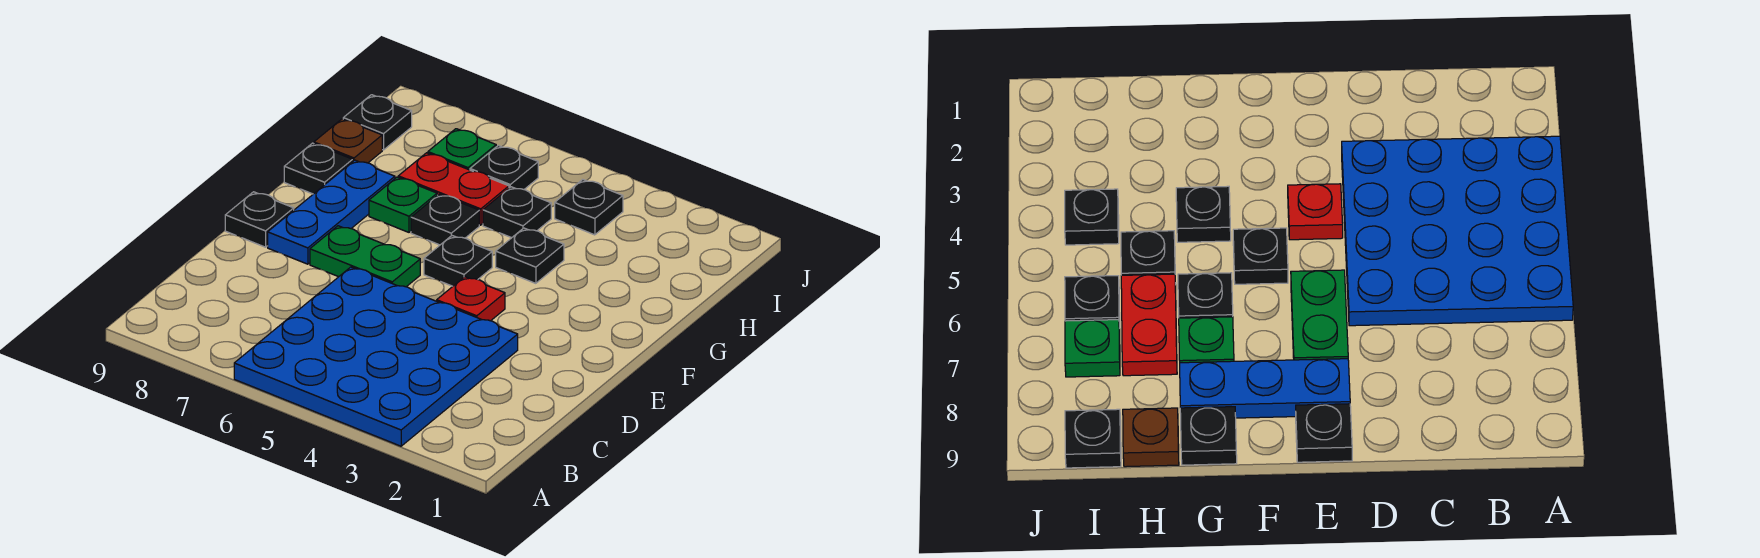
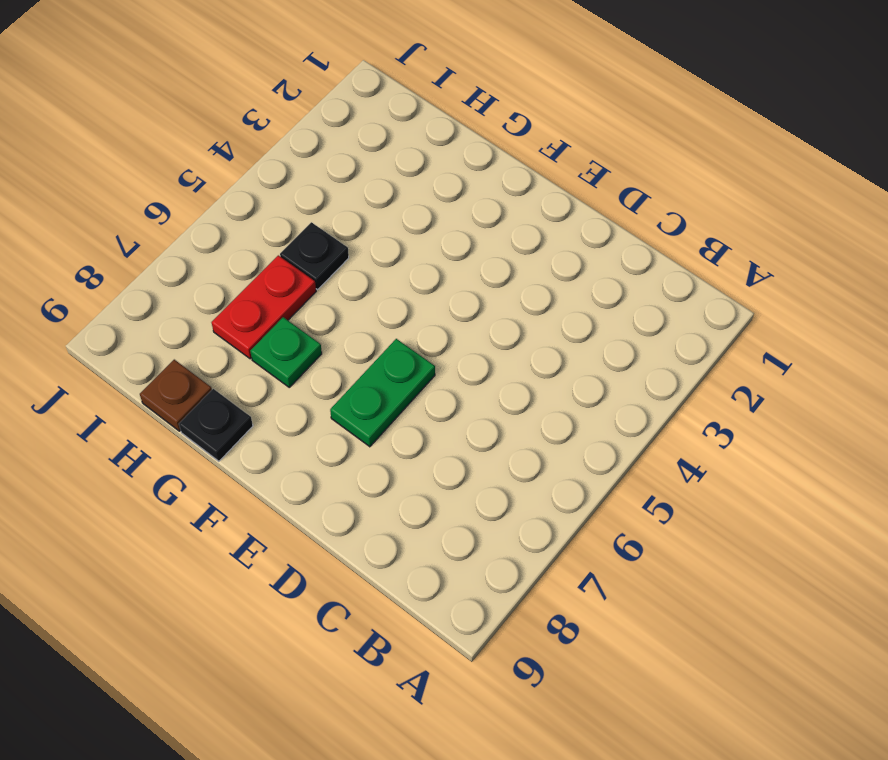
none -> blue 4x4 plate [234,267,518,446]
none -> red 1x1 plate [437,277,505,321]
none -> blue 1x3 plate [268,160,395,264]

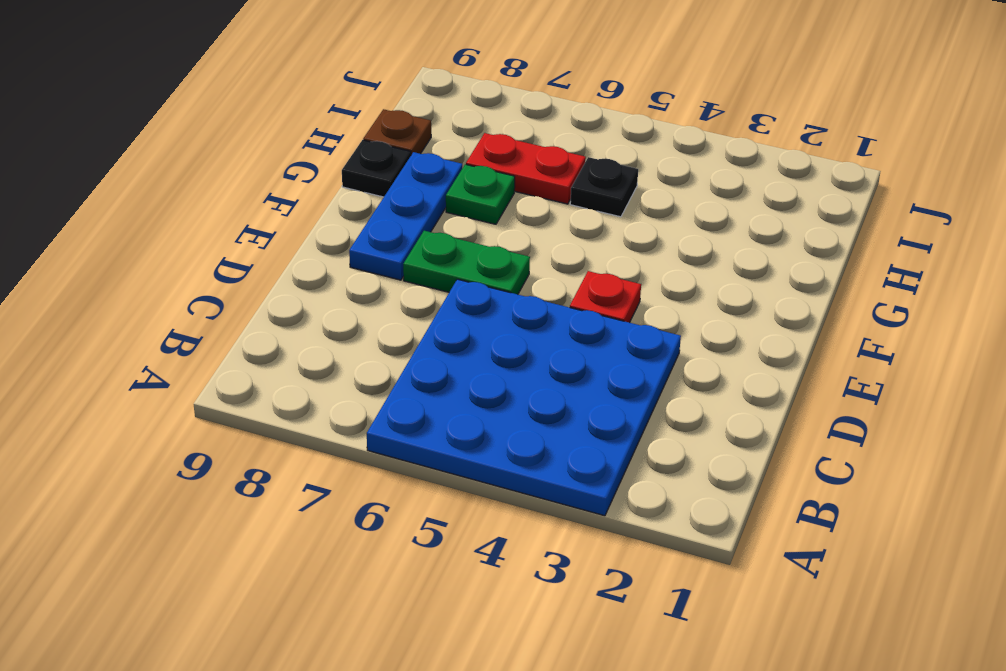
none -> black 1x1 plate [225,192,294,247]
none -> black 1x1 plate [424,236,492,286]
none -> black 1x1 plate [496,228,564,283]

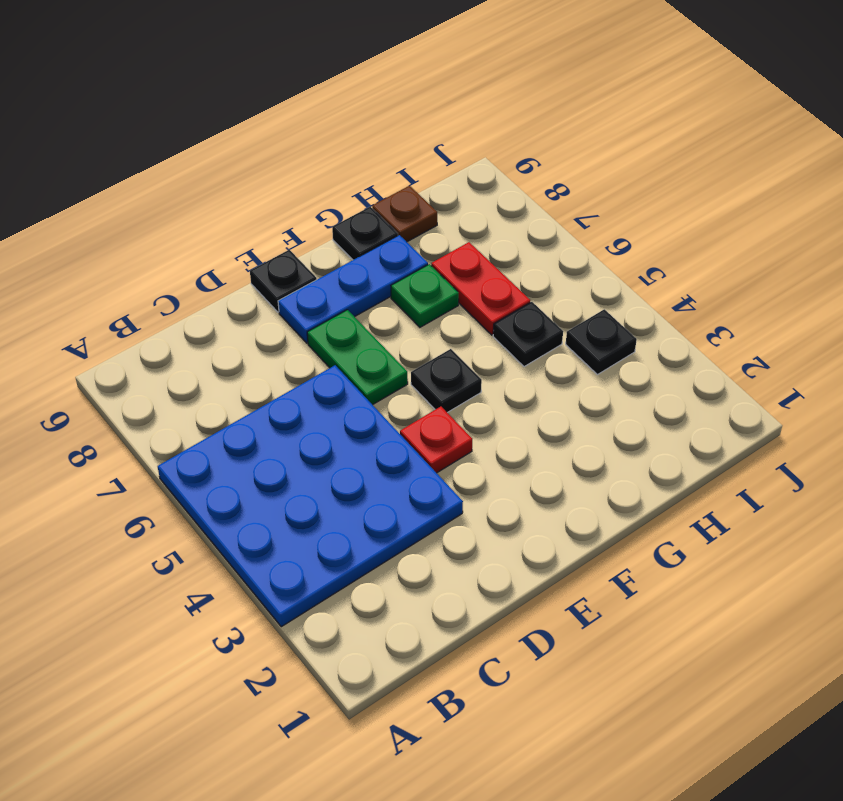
none -> black 1x1 plate [496,228,564,283]
none -> black 1x1 plate [411,194,479,245]
none -> black 1x1 plate [470,146,538,189]

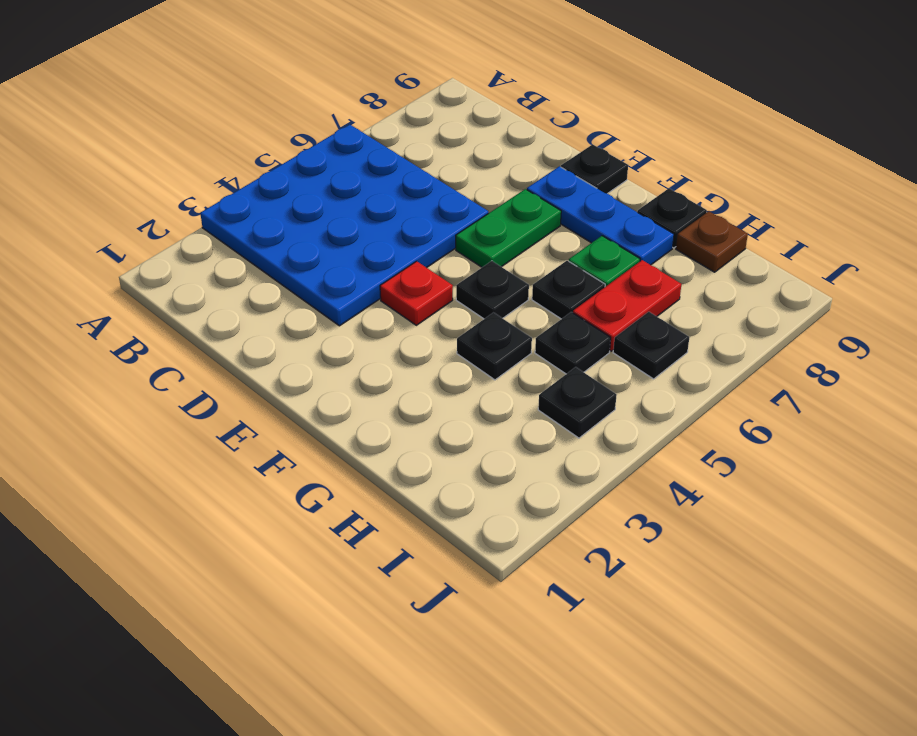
none -> green 1x1 plate [428,129,496,170]
none -> black 1x1 plate [343,95,412,150]

